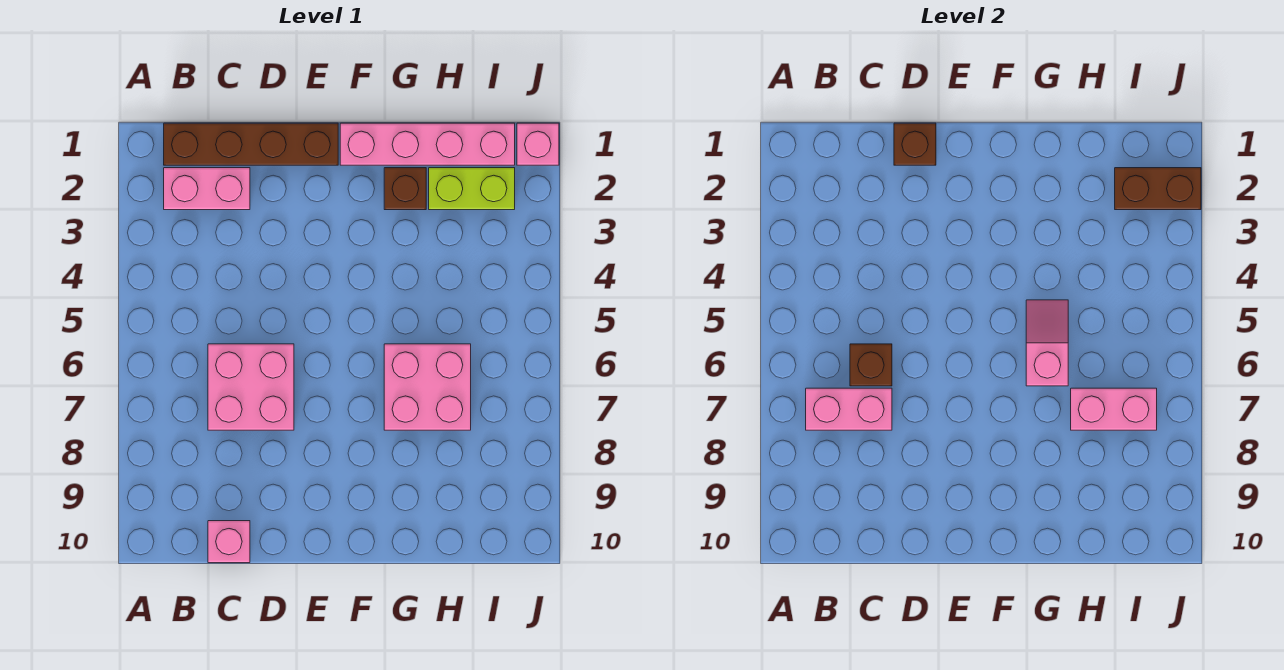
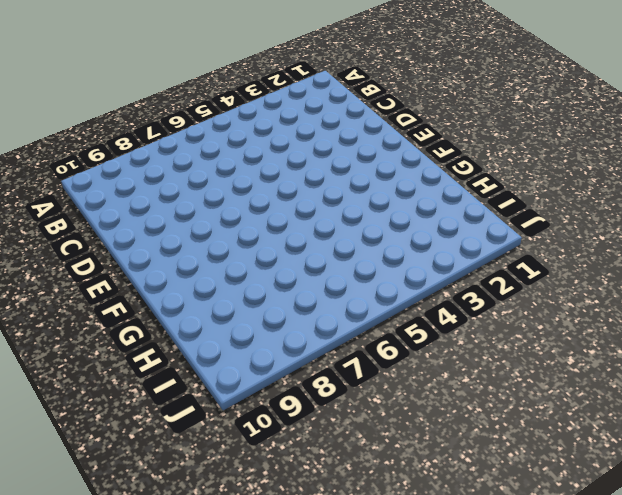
none -> brown 1x4 brick [164,123,338,165]
none -> pink 1x2 brick [164,168,250,210]
none -> pink 2x2 brick [208,344,294,430]

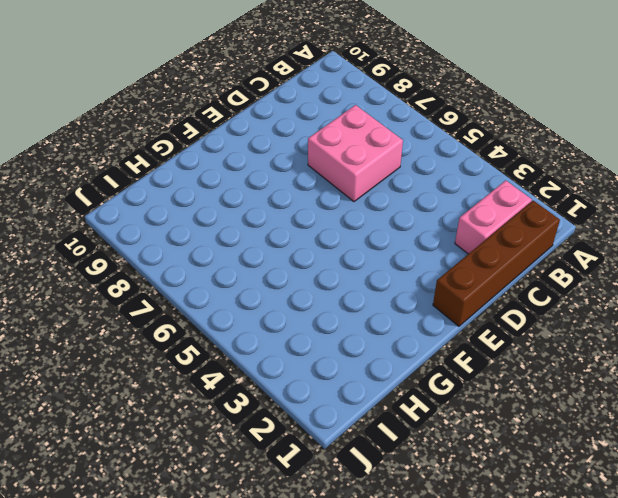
none -> pink 1x1 brick [208,521,250,563]
none -> pink 1x4 brick [340,123,515,165]
none -> brown 1x1 brick [384,168,426,210]

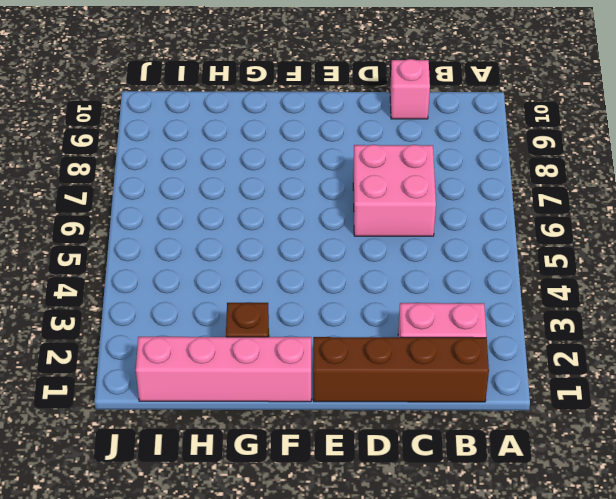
none -> pink 2x2 brick [384,344,471,430]
none -> lime 1x2 brick [429,168,515,210]
none -> pink 1x1 brick [517,123,559,165]

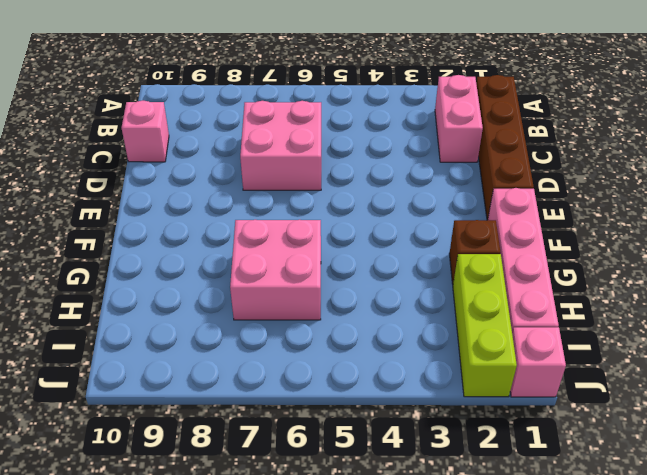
lime 1x3 brick [453,254,517,397] -> lime 1x2 brick [429,168,515,210]
none -> pink 1x2 brick [806,388,892,430]
none -> brown 1x1 brick [850,344,892,386]
none -> brown 1x1 brick [894,123,936,165]

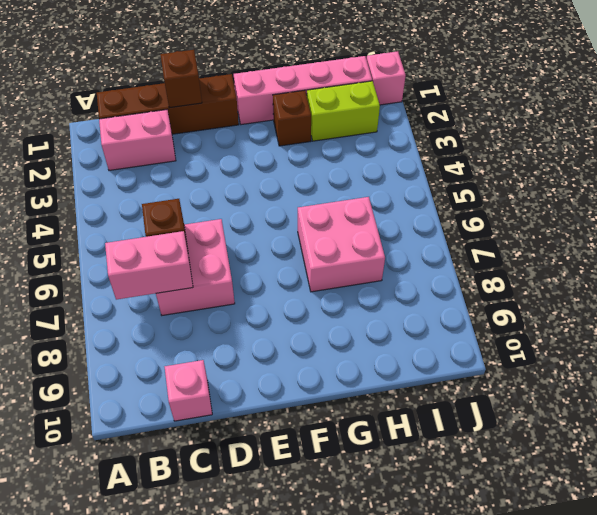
none -> pink 1x2 slope [1026,300,1068,386]
none -> pink 1x2 brick [1071,388,1157,430]
none -> brown 1x2 brick [1115,168,1201,210]

